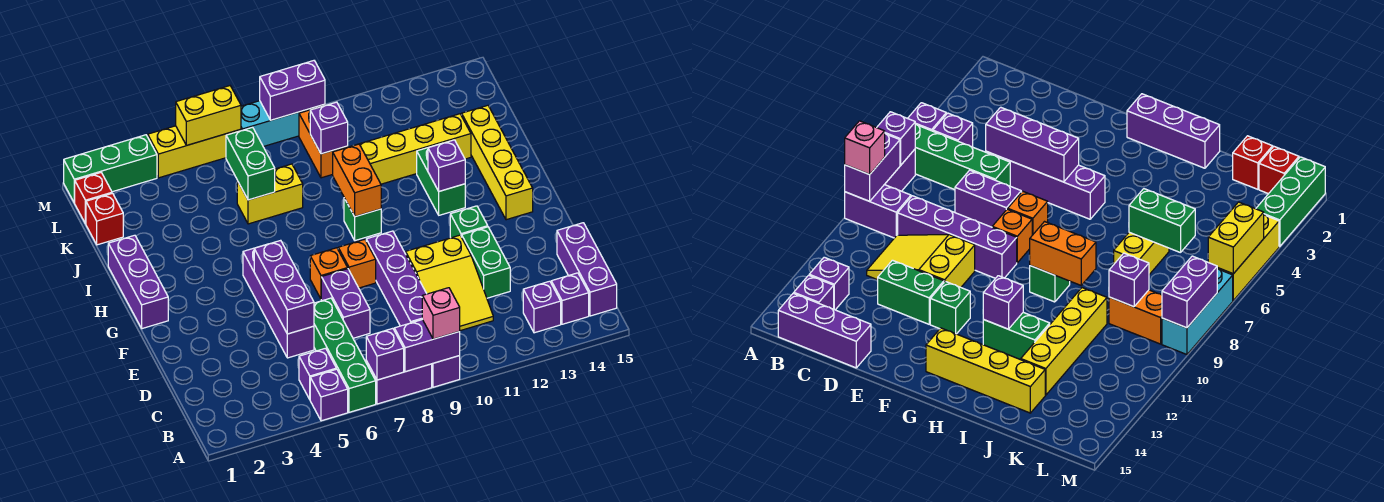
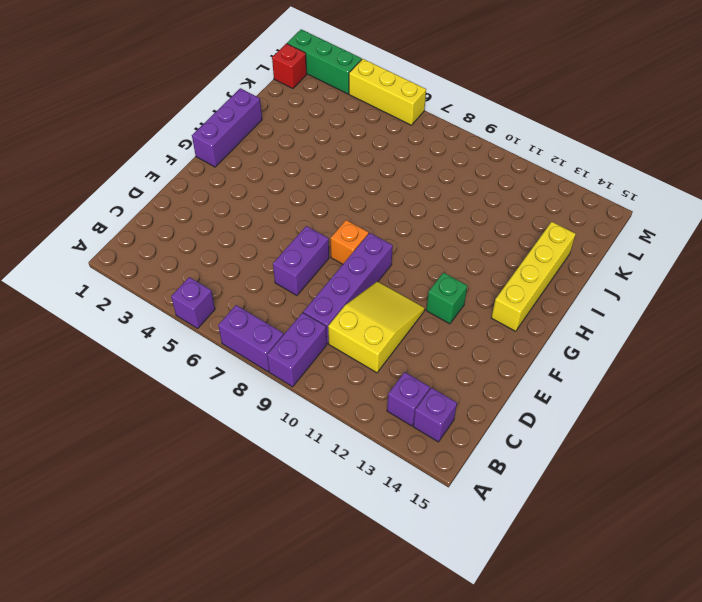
yellow 2x3 slope [328,281,425,373] -> yellow 2x3 slope turned to [406,235,493,331]
none -> green 1x4 brick [314,298,376,412]
none -> purple 1x1 brick [299,348,336,399]
none -> purple 1x3 brick [557,223,617,316]
none -> purple 1x4 brick [243,248,314,358]

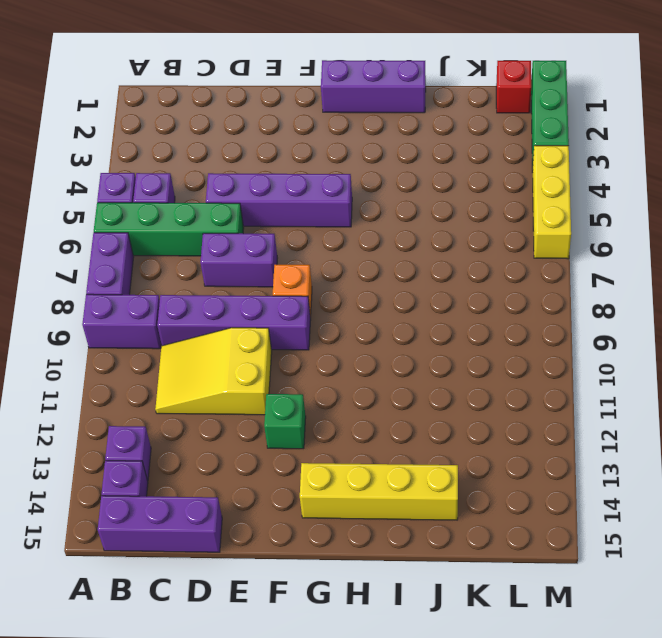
none -> green 1x2 brick [462,227,510,298]
none -> orange 1x1 brick [310,248,348,299]
none -> green 1x1 brick [344,198,381,241]
none -> green 1x2 brick [417,148,465,215]

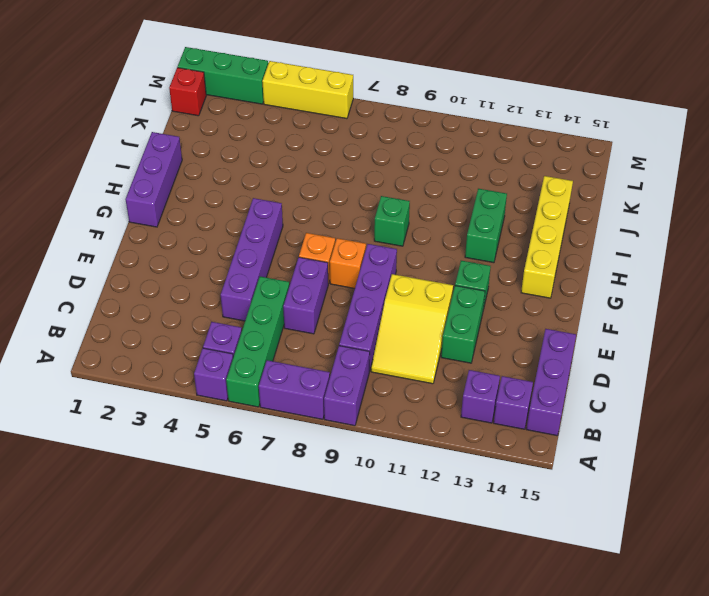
none -> yellow 1x2 brick [237,164,303,224]
none -> yellow 1x4 brick [360,114,471,184]
none -> red 1x1 brick [86,193,123,245]
none -> orange 1x2 brick [299,110,348,178]

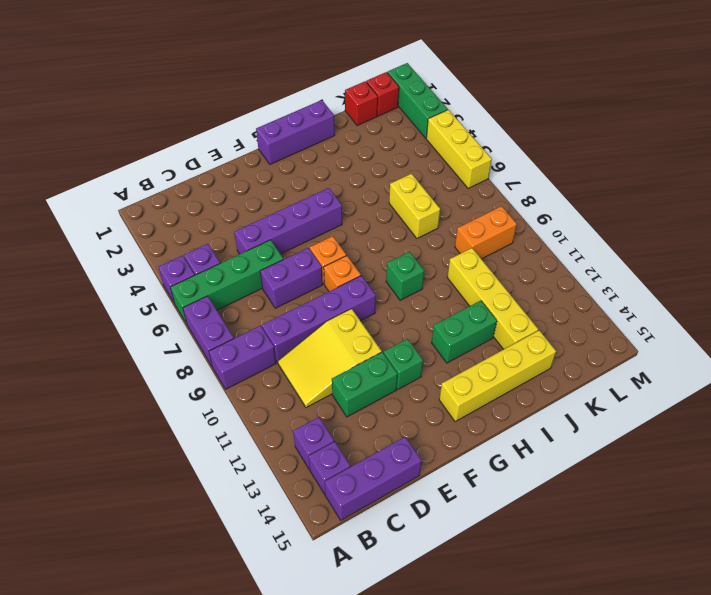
none -> cyan 1x3 brick [241,101,325,147]
none -> purple 1x1 brick [366,328,404,380]
none -> purple 1x2 brick [394,320,460,372]
none -> purple 1x3 brick [254,240,314,334]

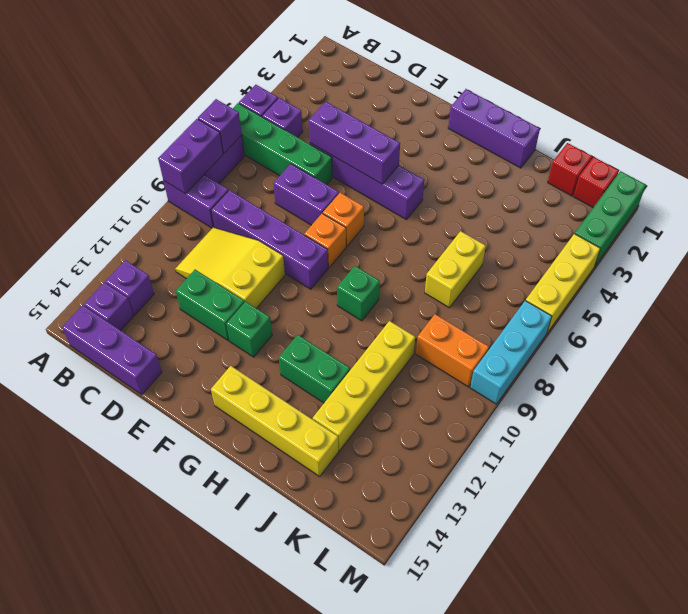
none -> orange 1x2 brick [333,144,381,217]
none -> purple 1x1 brick [428,140,465,191]
none -> green 1x2 brick [226,127,275,200]
none -> purple 1x1 brick [310,102,348,154]

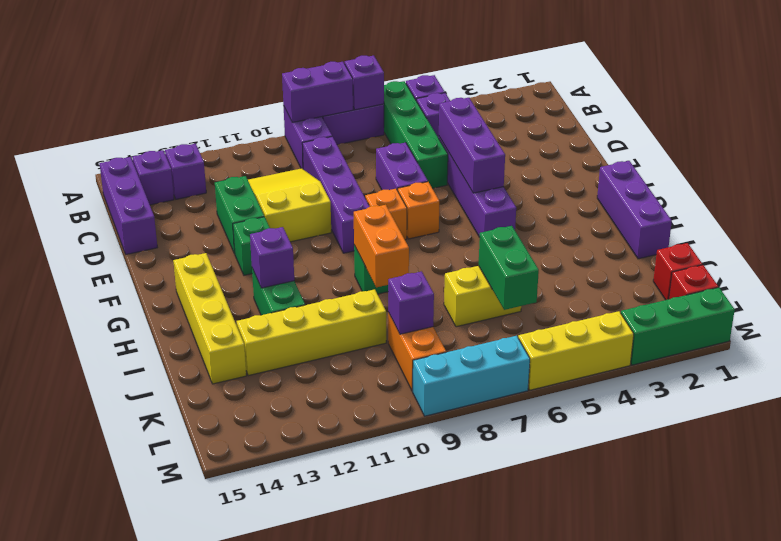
none -> yellow 1x2 brick [176,86,241,145]
none -> purple 1x2 brick [260,61,325,120]
none -> pink 1x1 brick [422,288,460,339]

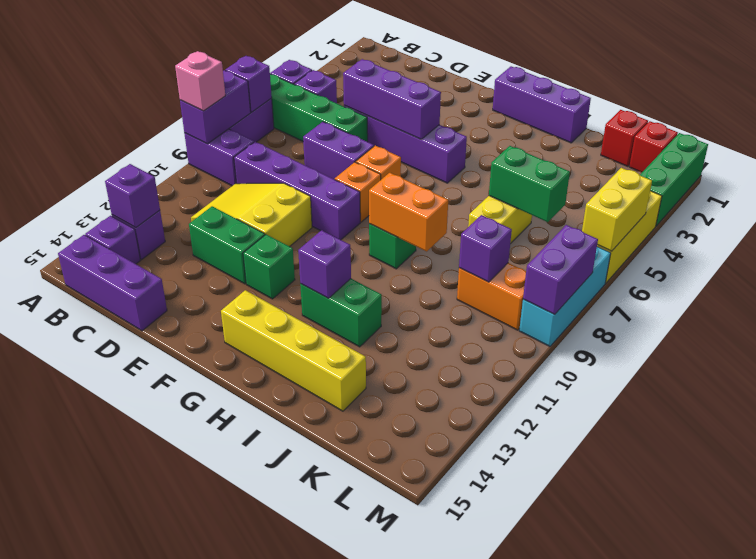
purple 1x1 brick [105,164,160,228] -> none
none -> yellow 1x4 brick [360,114,471,184]

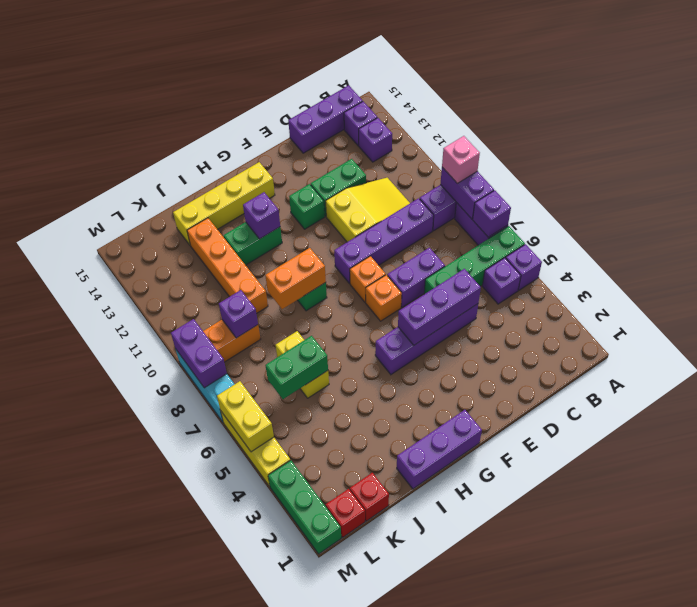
orange 1x4 brick [187,218,268,314] -> yellow 1x4 brick [360,114,471,184]

